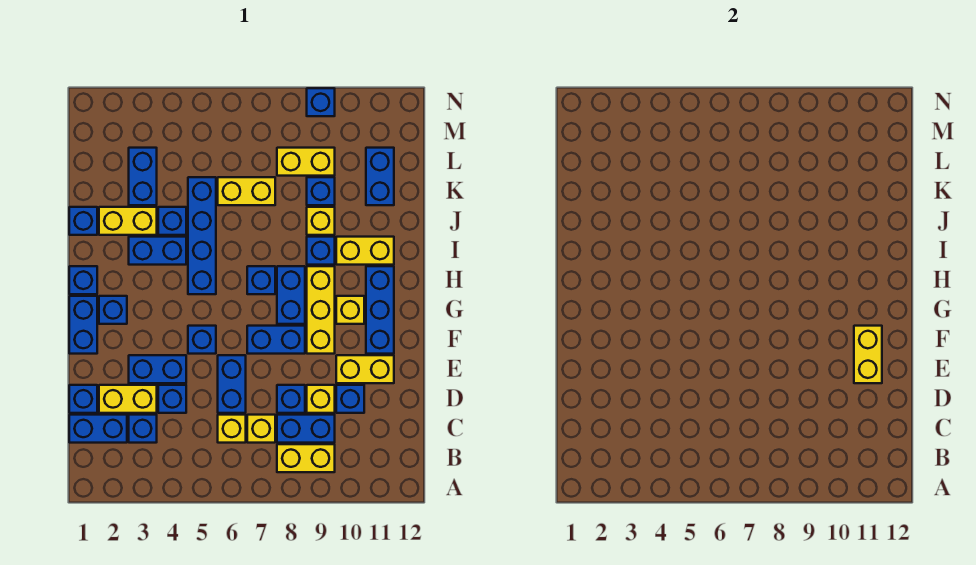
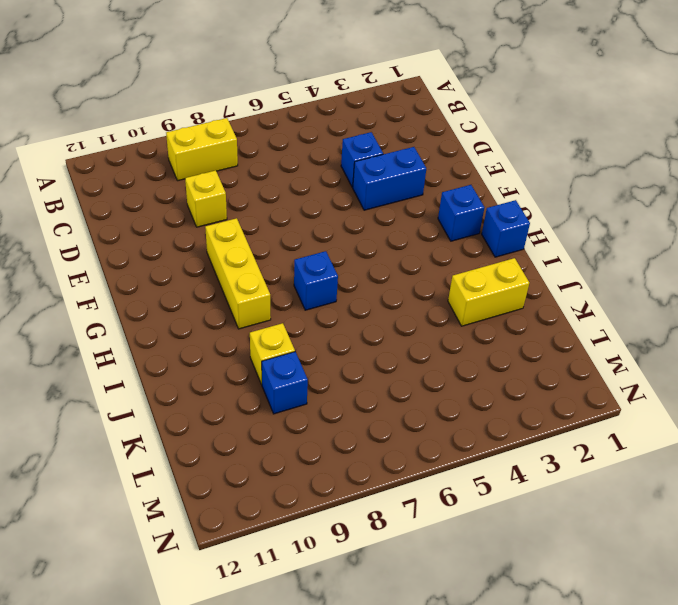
none -> blue 1x2 brick [69,415,127,443]
none -> blue 1x1 brick [129,415,157,443]
none -> yellow 1x1 brick [218,415,246,443]
none -> yellow 1x1 brick [247,415,275,443]

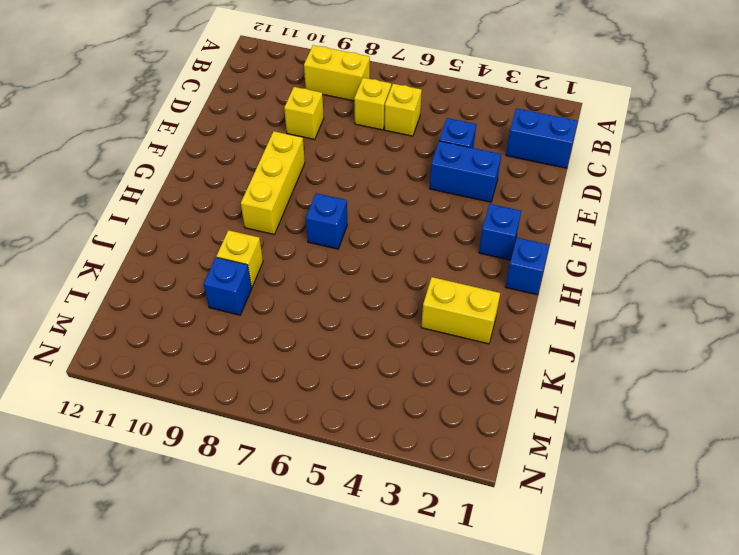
none -> blue 1x1 brick [129,415,157,443]
none -> blue 1x2 brick [277,415,335,443]
none -> blue 1x1 brick [69,385,97,413]
none -> yellow 1x2 brick [99,385,157,413]

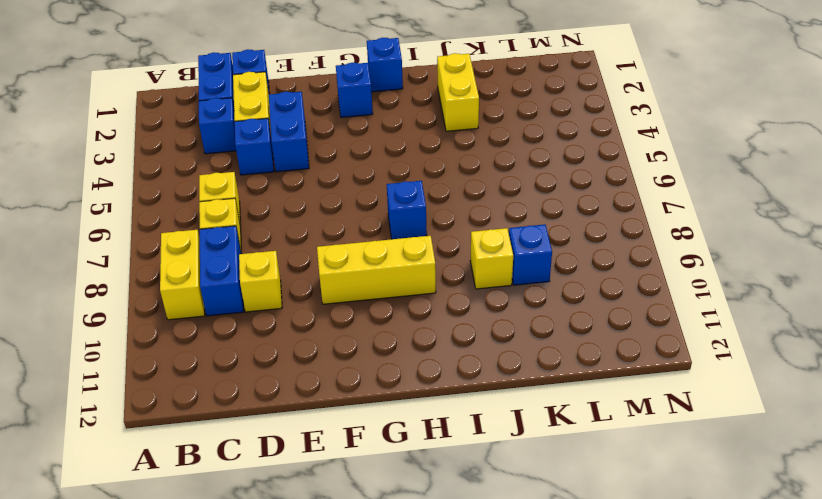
none -> blue 1x2 brick [218,355,246,413]
none -> blue 1x1 brick [277,385,305,413]
none -> blue 1x1 brick [336,385,364,413]
none -> yellow 1x2 brick [336,355,394,383]

